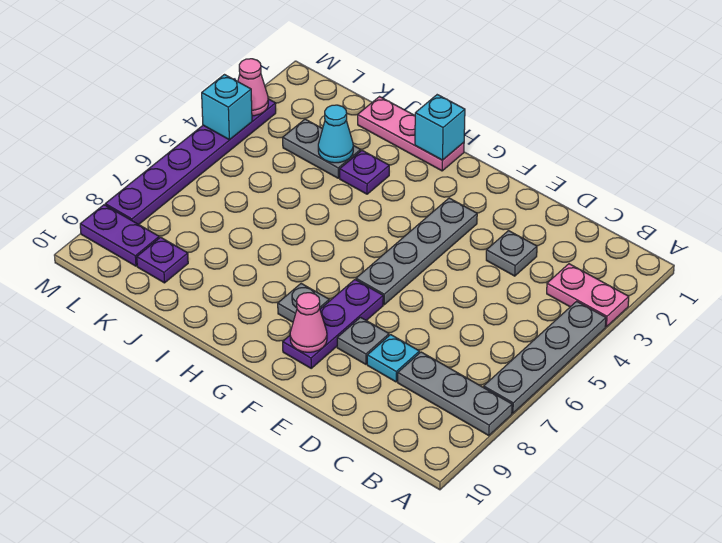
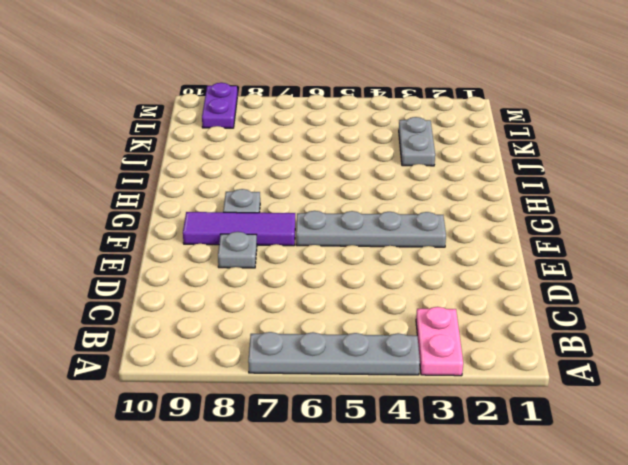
purple 1x3 tile [183,212,295,246] -> purple 1x3 plate [283,280,383,368]
none -> grey 1x3 plate [398,352,512,436]
none -> grey 1x1 plate [486,231,537,276]
none -> cyan 1x1 plate [367,335,419,382]

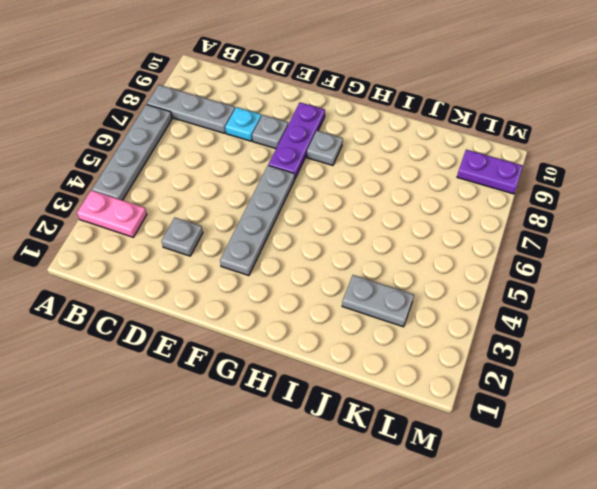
none -> pink 1x3 plate [358,97,464,171]
none -> purple 1x1 plate [340,151,389,194]
none -> purple 1x1 plate [137,237,188,283]

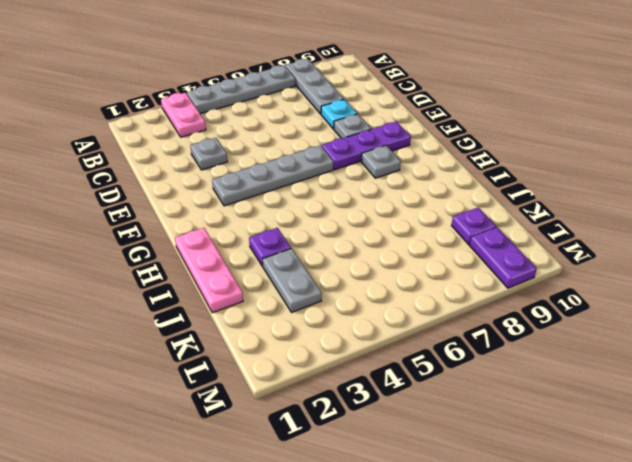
none -> purple 1x6 plate [105,99,276,224]
none -> pink 1x1 cone [290,293,327,352]
none -> cyan 1x1 brick [415,95,465,160]

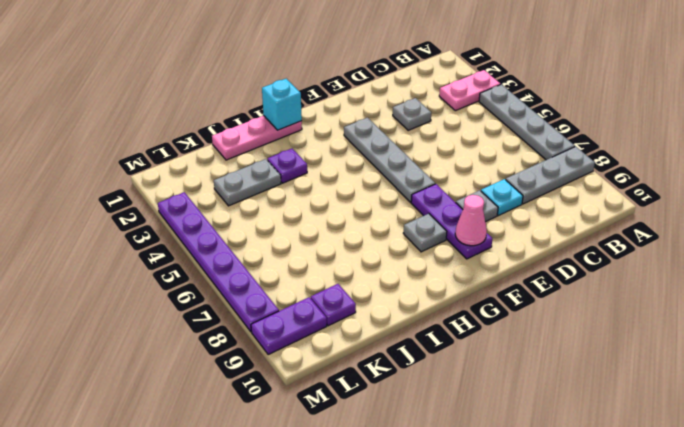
none -> cyan 1x1 cone [318,105,353,163]
none -> pink 1x1 cone [238,59,268,116]
none -> cyan 1x1 brick [202,75,252,140]

